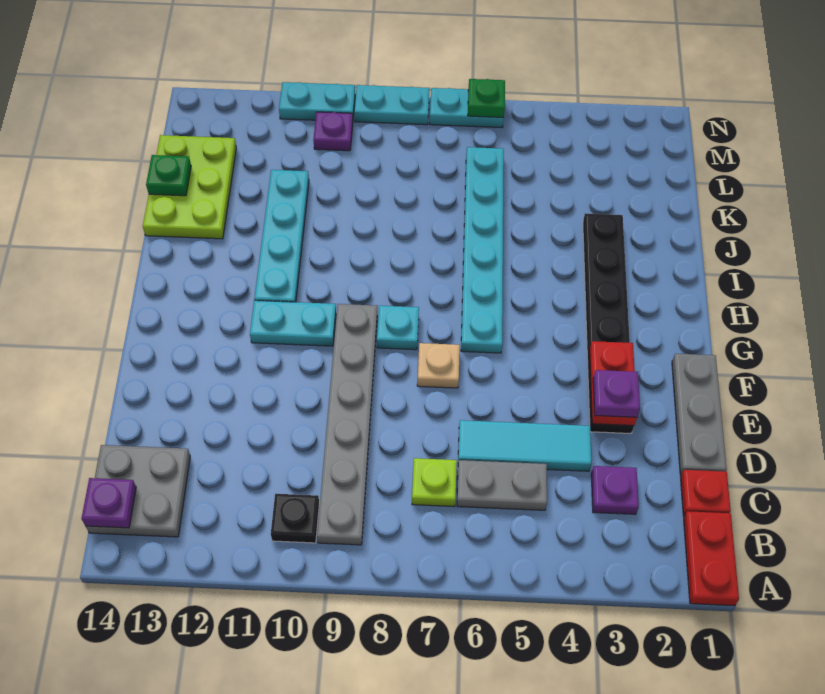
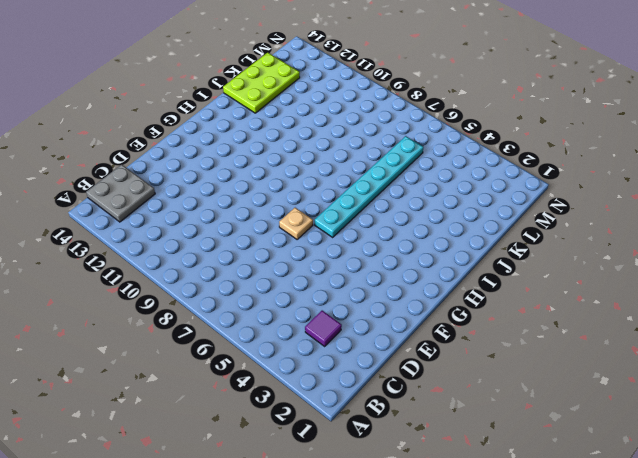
purple 1x1 tile [305,311,342,346] -> purple 1x1 plate [591,466,639,514]
none -> red 1x2 plate [684,511,739,606]
none -> grey 1x6 plate [317,304,377,545]
none -> black 1x1 plate [271,494,319,543]

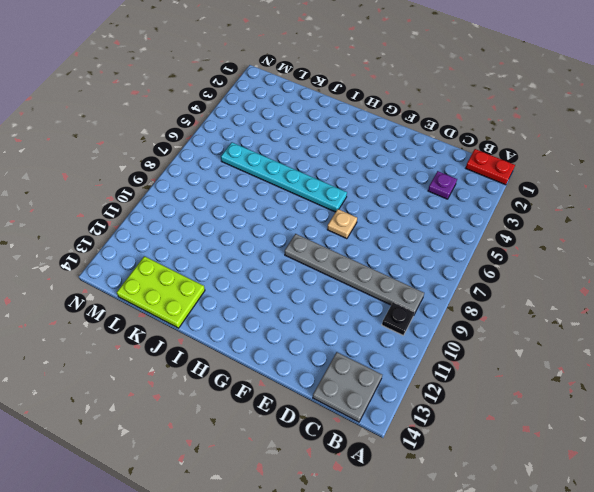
none -> red 1x1 plate [681,470,731,516]
none -> grey 1x2 plate [457,460,547,510]
none -> lime 1x1 plate [412,458,457,507]

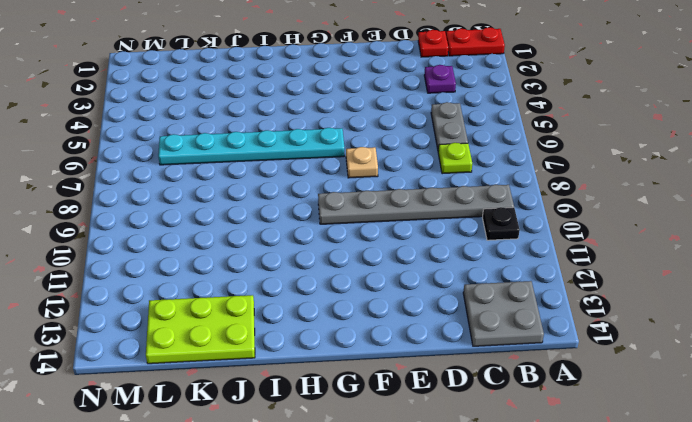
none -> grey 1x3 plate [672,354,727,475]
none -> cyan 1x3 tile [458,420,591,471]
none -> black 1x6 plate [583,213,634,434]

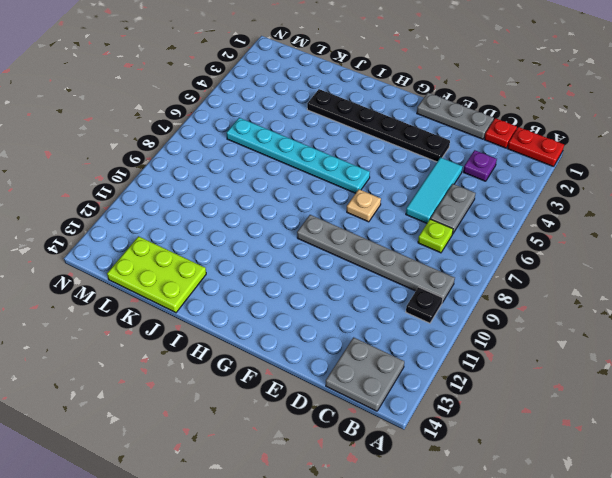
none -> cyan 1x1 plate [377,306,419,350]
none -> cyan 1x2 plate [250,300,336,346]
none -> cyan 1x4 plate [254,170,309,302]

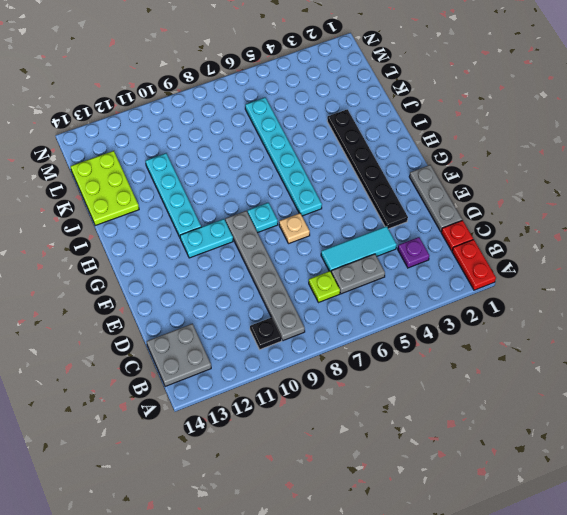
none -> purple 1x1 plate [313,112,353,151]
none -> cyan 1x2 plate [430,88,504,128]
none -> cyan 1x2 plate [354,85,429,125]

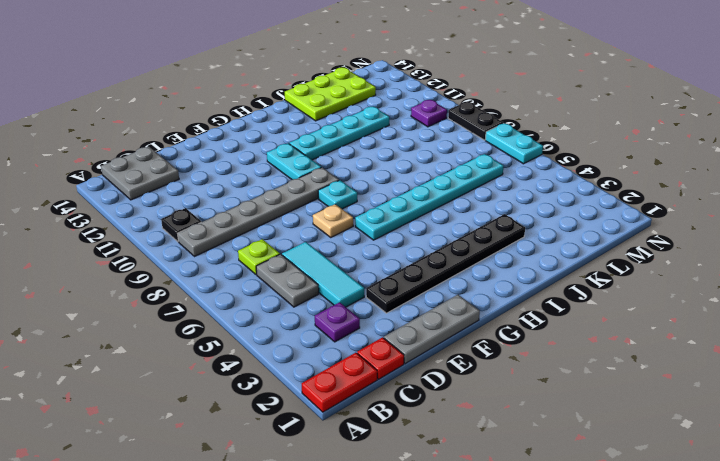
black 1x2 plate [448,102,504,140] -> cyan 1x2 plate [354,85,429,125]
none -> cyan 1x2 plate [279,82,355,120]
none -> purple 1x1 plate [81,478,136,528]
none -> red 1x2 plate [590,341,637,426]

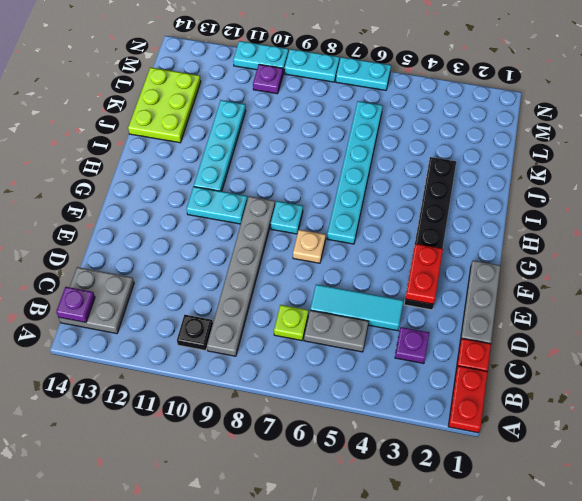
none -> green 1x1 plate [146,155,191,196]
none -> green 1x1 plate [468,79,505,118]
none -> purple 1x1 plate [593,370,640,417]

